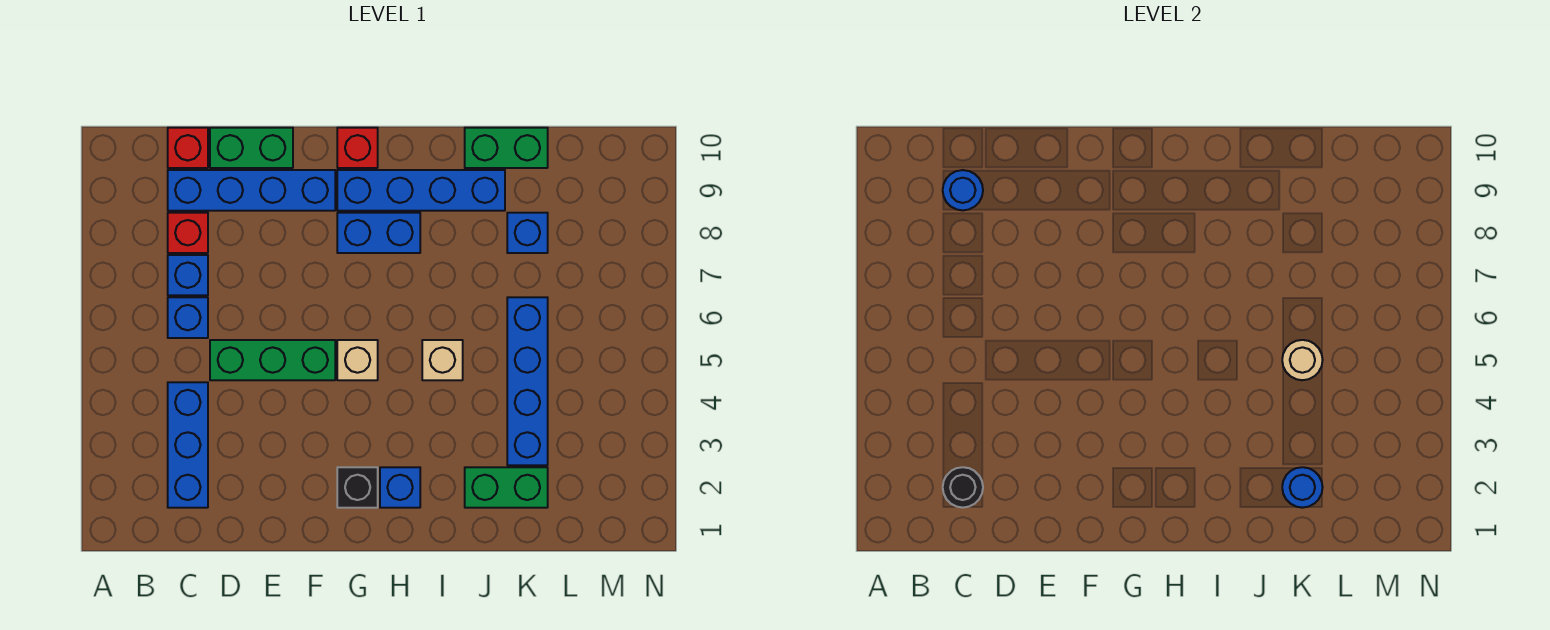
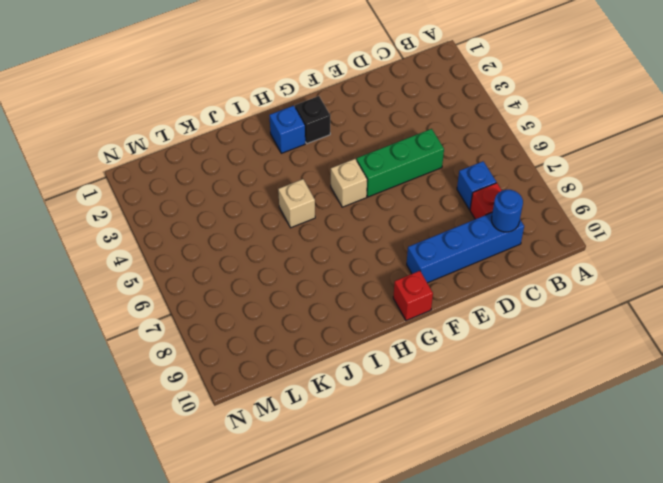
none -> blue 1x3 brick [168,382,208,508]
none -> blue 1x1 brick [168,297,208,338]
none -> red 1x1 brick [168,128,208,168]

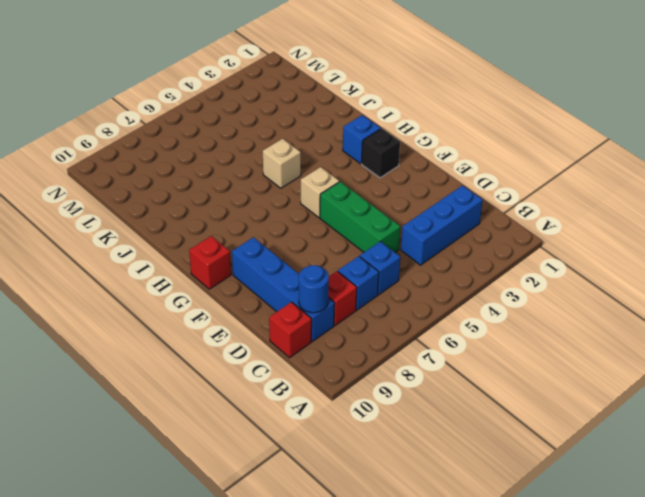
none -> green 1x2 brick [210,128,293,168]
none -> blue 1x2 brick [337,213,420,253]
none -> blue 1x4 brick [337,170,505,211]

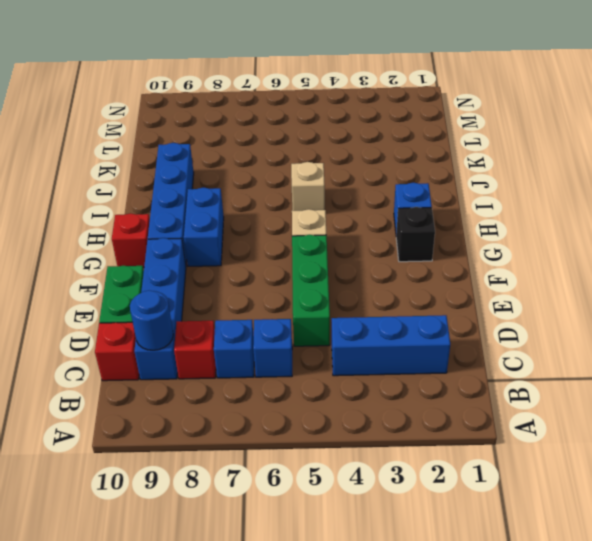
none -> green 1x2 brick [465,467,548,508]
none -> green 1x2 brick [465,128,548,168]
none -> blue 1x4 brick [507,297,548,465]

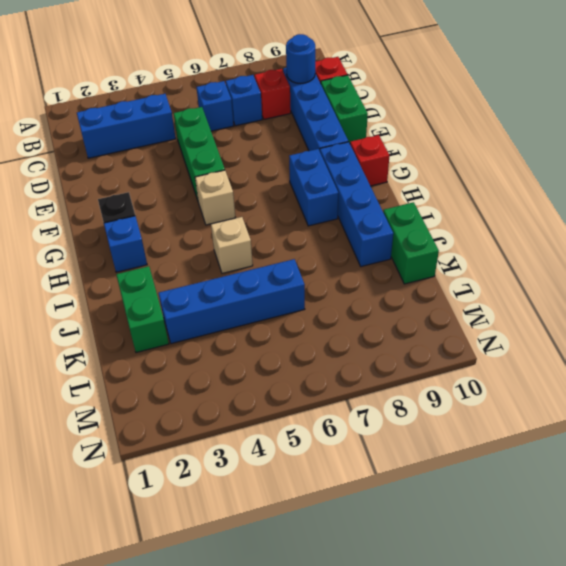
none -> blue 1x1 brick [507,213,548,253]
none -> black 1x1 round brick [943,467,983,508]
none -> blue 1x1 round brick [1282,467,1323,508]

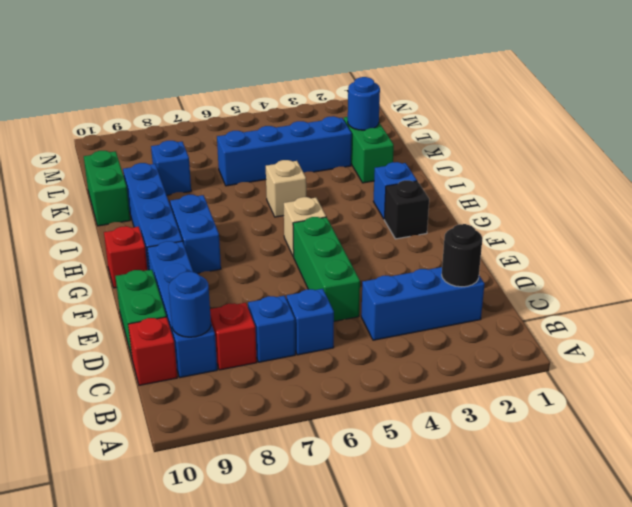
none -> tan 1x1 round brick [1282,340,1323,380]

